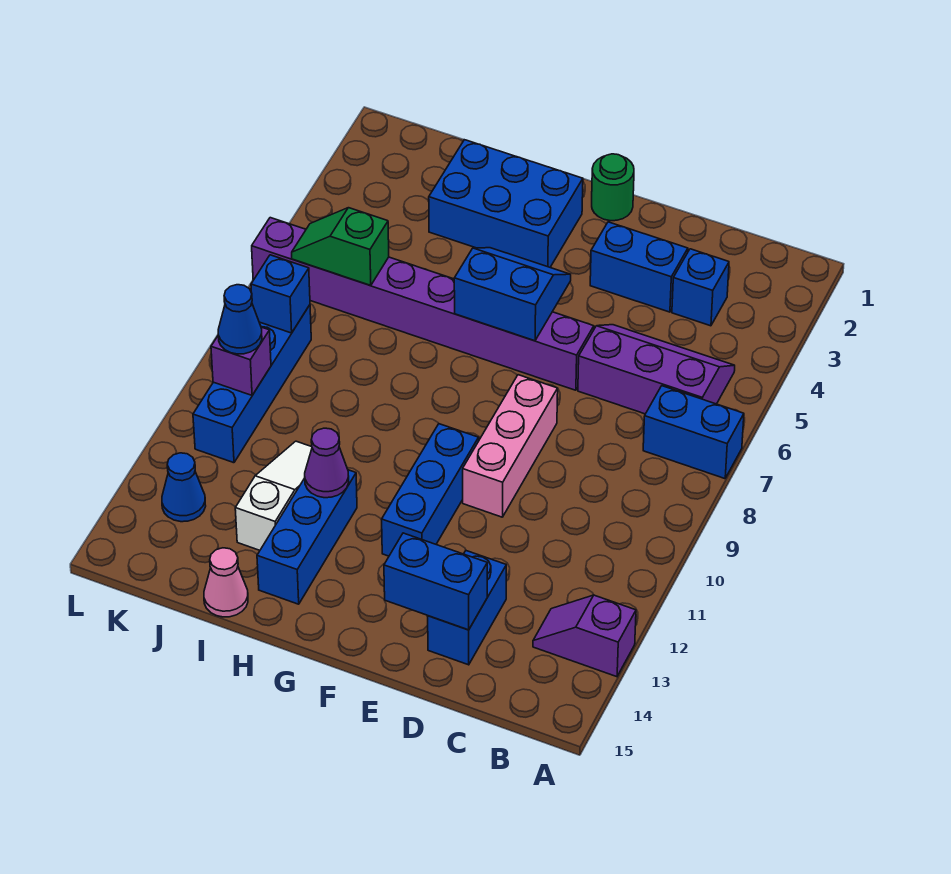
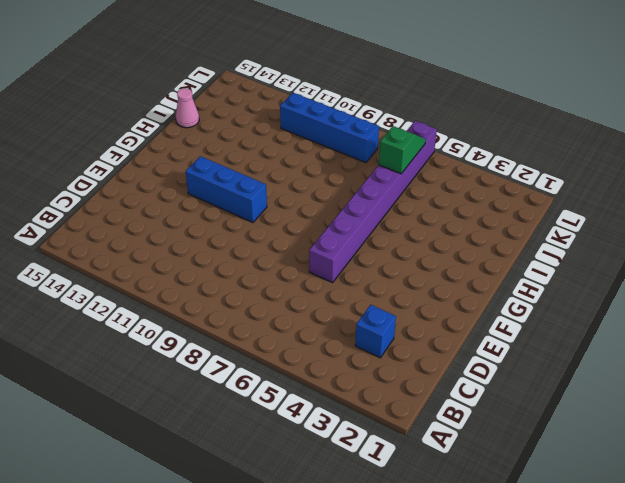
none -> blue 1x2 brick [643,386,744,479]
none -> purple 1x2 slope [533,595,636,677]
none -> purple 2x3 slope [578,325,735,414]

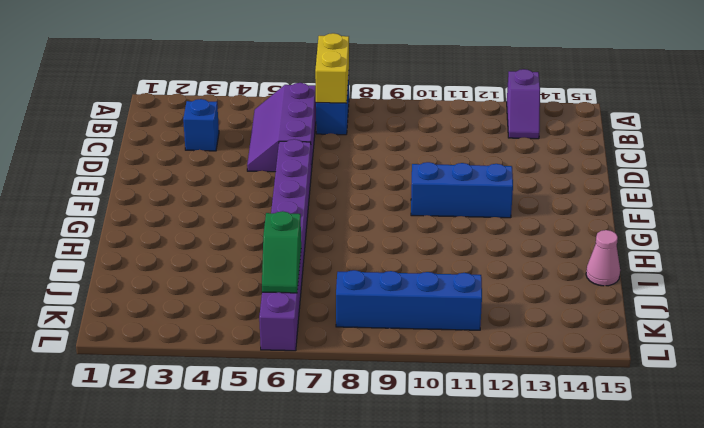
yellow 1x2 brick [315,33,349,103] -> none
none -> blue 1x2 brick [590,222,688,312]
none -> blue 1x2 brick [428,551,506,665]
none -> pink 1x3 brick [463,375,558,517]

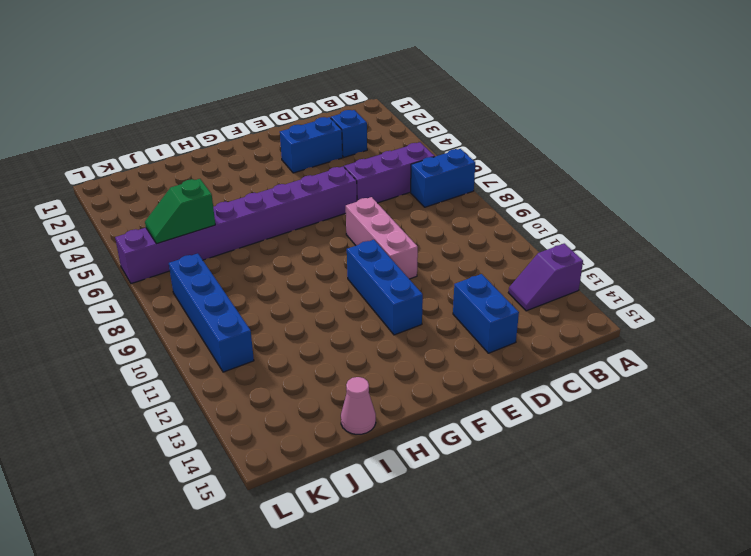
none -> green 1x1 round brick [592,154,634,221]
none -> blue 2x3 brick [429,140,583,267]
none -> blue 1x3 brick [257,470,357,604]

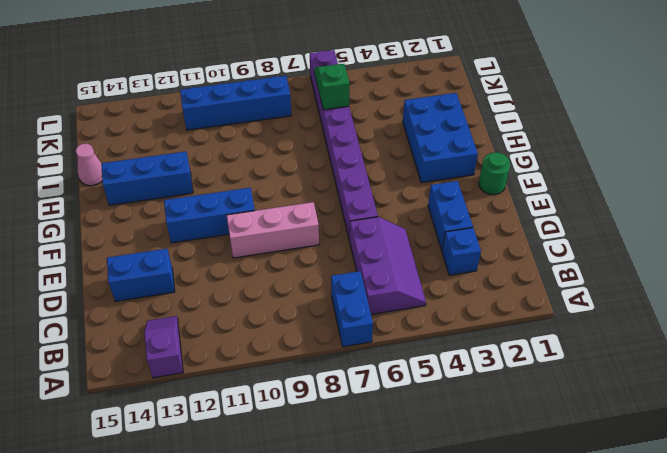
none -> white 1x3 slope [235,441,312,550]
none -> blue 1x1 cone [162,453,206,522]
none -> blue 1x2 brick [384,533,487,630]

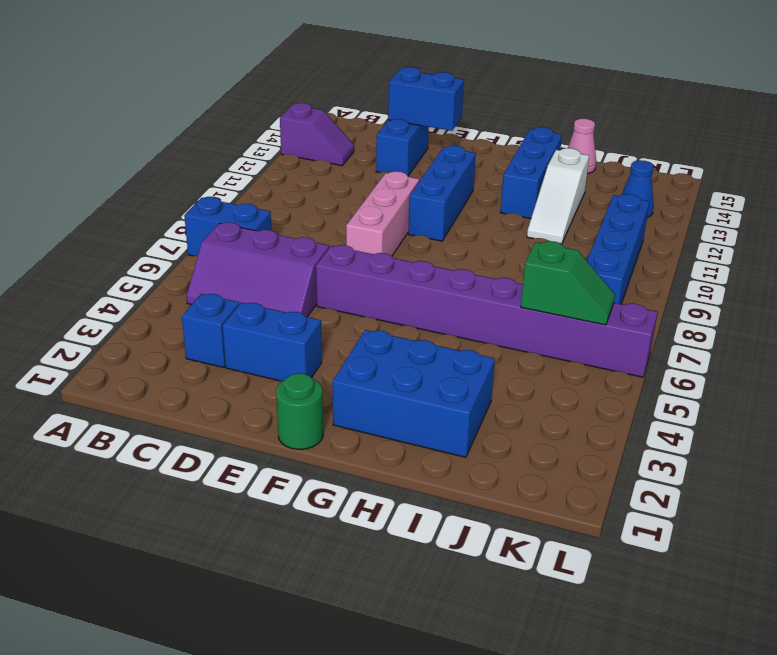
none -> blue 2x2 slope [454,248,571,341]
none -> purple 1x1 cone [305,428,349,498]
none -> blue 1x1 brick [251,255,310,333]

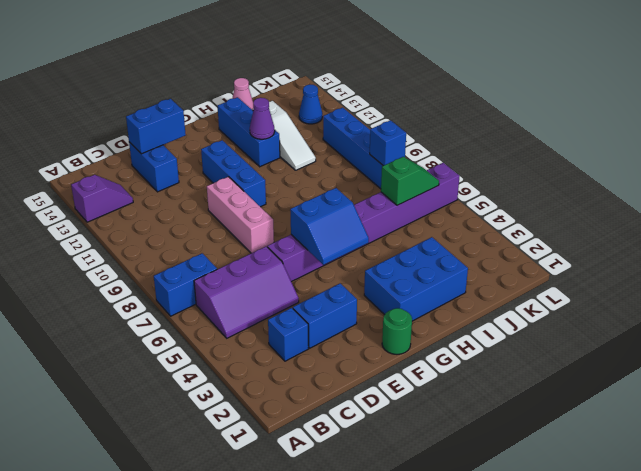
none -> purple 1x1 brick [211,327,271,395]
none -> blue 1x1 cone [218,285,262,354]

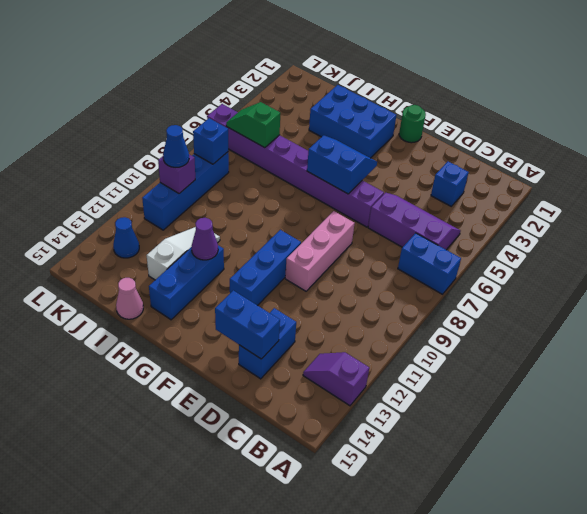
none -> blue 1x2 brick [590,222,688,312]

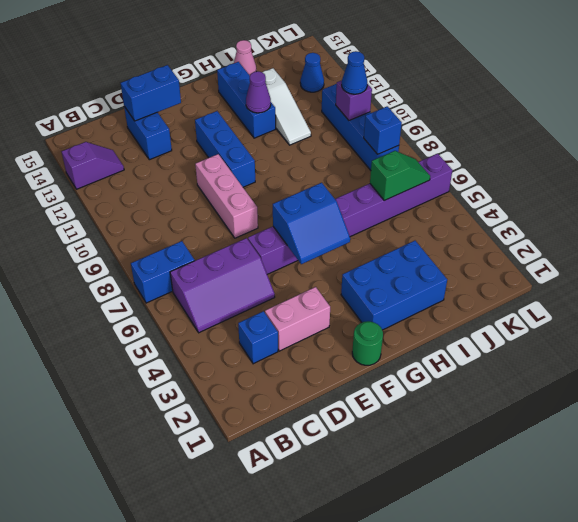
pink 1x2 brick [265,287,330,351] -> blue 1x2 brick [590,222,688,312]

